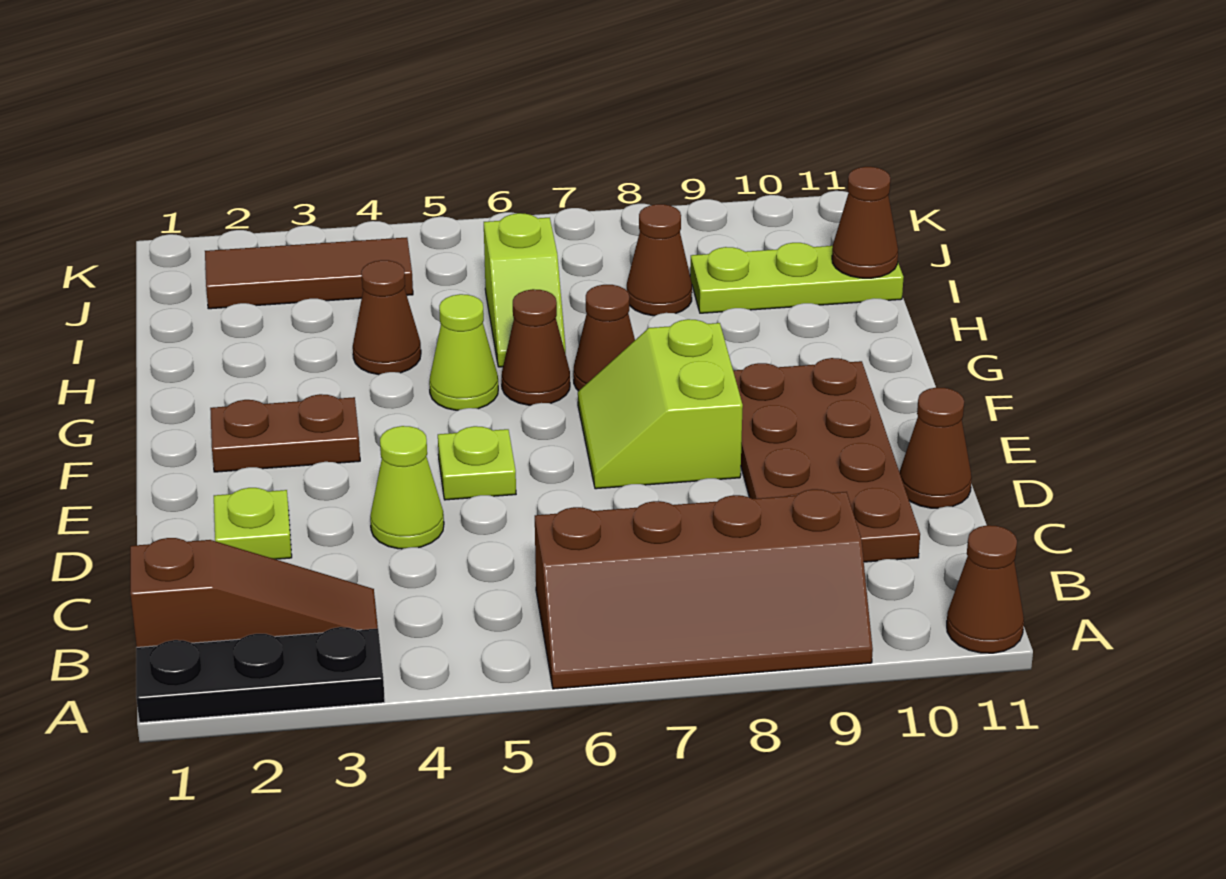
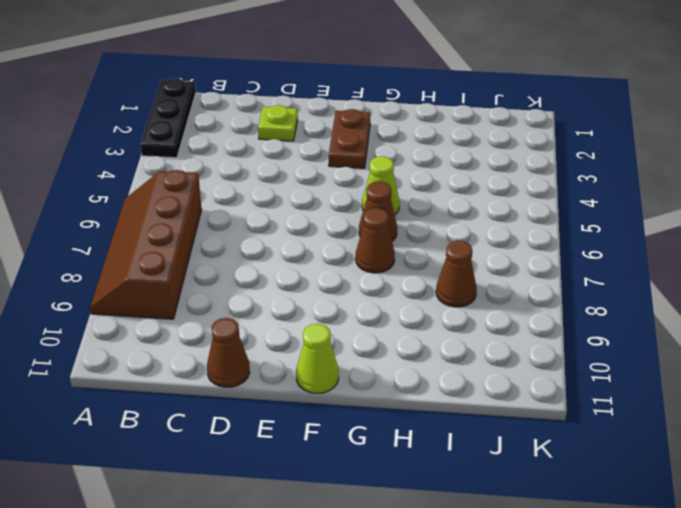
lime 1x1 cone [296,324,339,393] -> lime 1x1 cone moved to [370,426,444,549]
none -> brown 1x1 cone [947,525,1024,653]
none -> brown 1x3 slope [130,538,378,647]
none -> brown 2x4 plate [733,358,920,562]

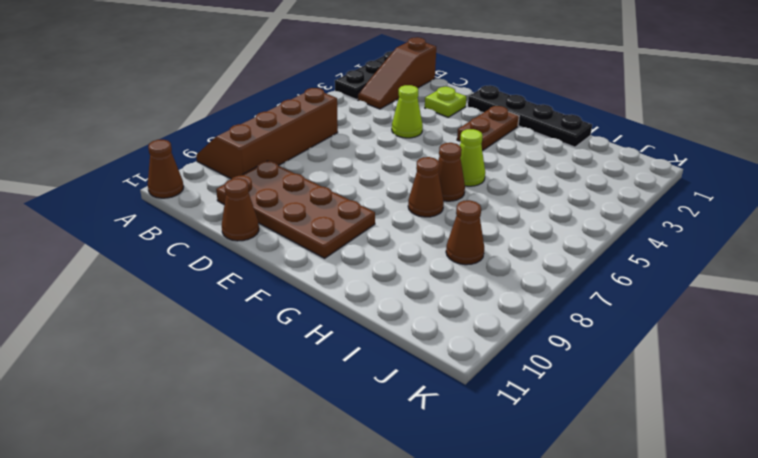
black 1x4 plate [468,85,592,147] -> none
none -> lime 1x1 plate [438,426,516,500]
none -> lime 2x2 slope [578,319,743,489]
none -> brown 1x1 cone [353,260,421,375]

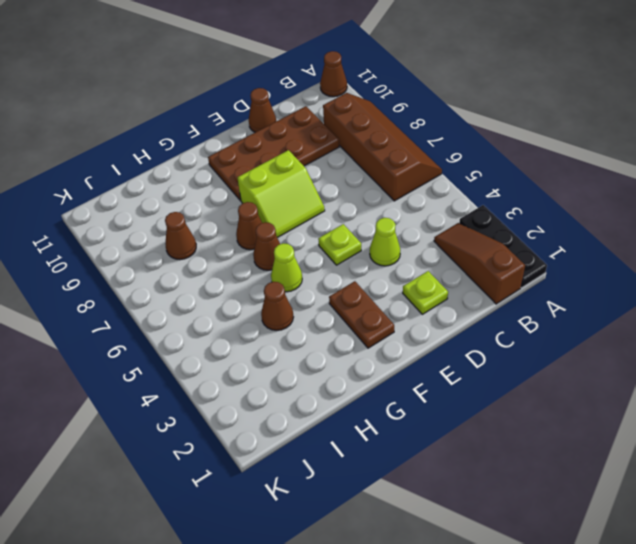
none -> lime 1x2 slope [484,213,566,367]
none -> lime 1x3 plate [690,243,903,313]
none -> brown 1x3 tile [205,237,413,309]

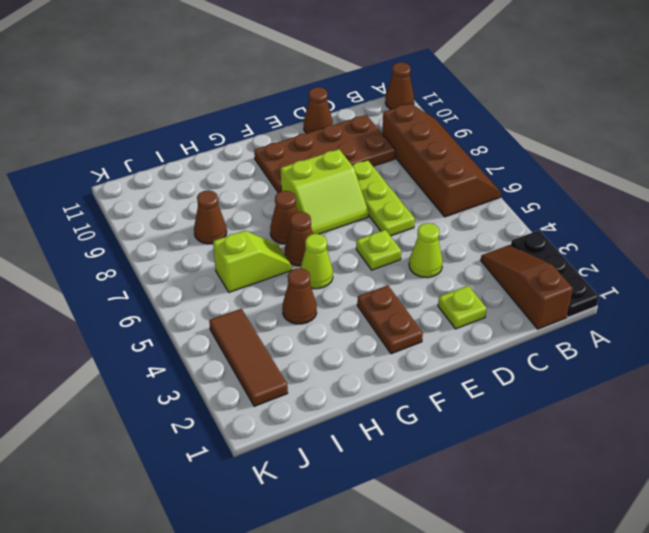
lime 1x3 plate [352,160,415,236] -> lime 1x3 plate moved to [690,243,903,313]
none -> brown 1x1 cone [832,167,898,278]

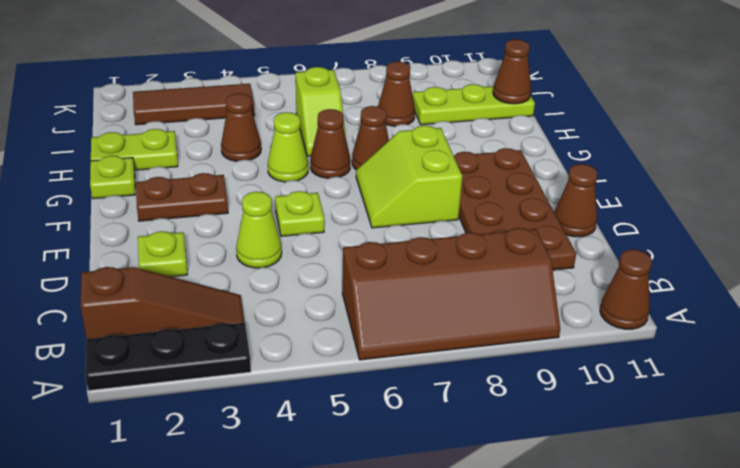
lime 1x1 plate [90,156,135,199] -> none
lime 1x2 plate [91,129,178,170] -> none

